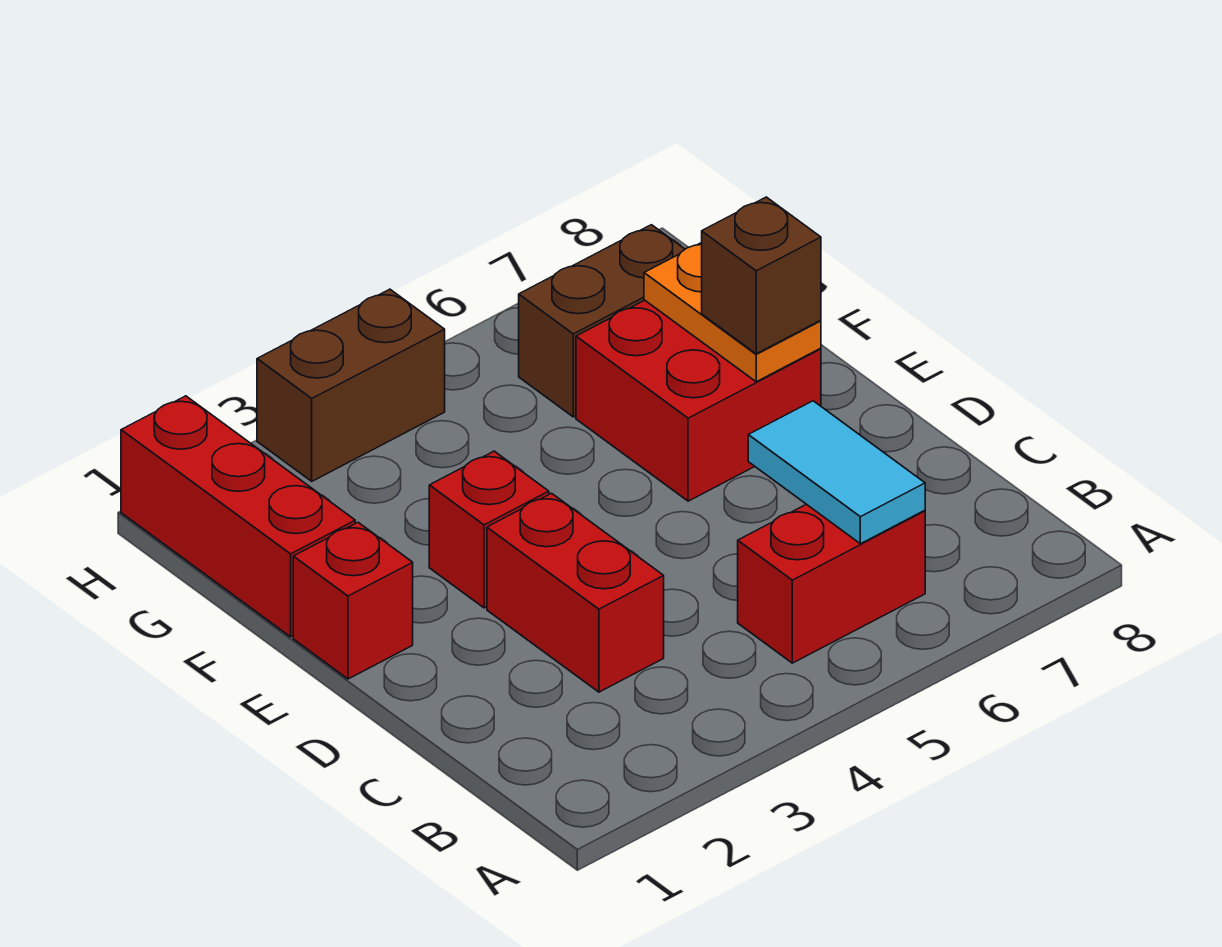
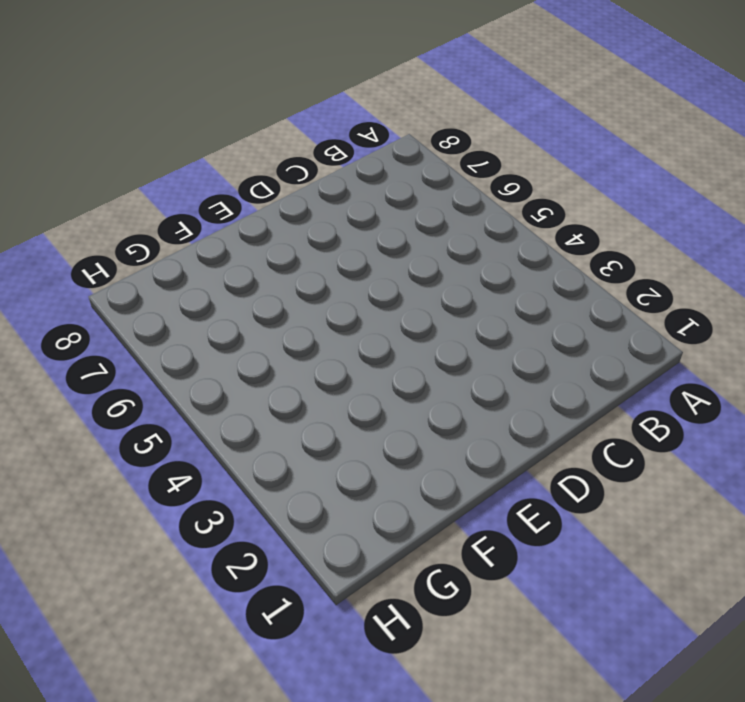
none -> red 1x2 brick [738,504,925,663]
none -> red 1x2 brick [487,493,664,692]

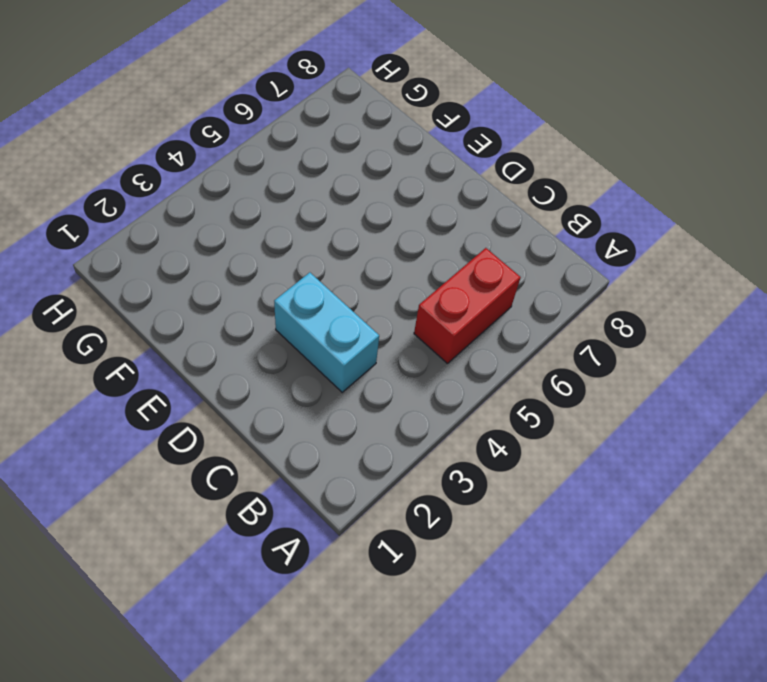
cyan 1x2 brick [274,272,379,392] -> red 1x2 brick [487,493,664,692]
none -> red 1x1 brick [293,522,413,679]
none -> red 1x1 brick [429,451,549,608]

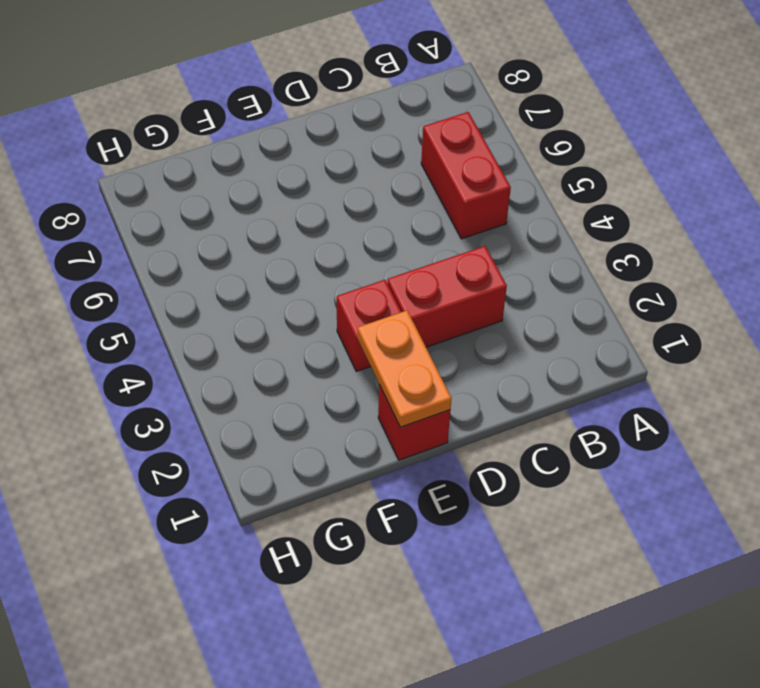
orange 1x2 plate [358,311,452,427] -> orange 1x2 plate turned to [644,243,821,382]
none -> red 2x2 brick [576,300,821,501]
none -> red 1x3 brick [121,396,355,637]

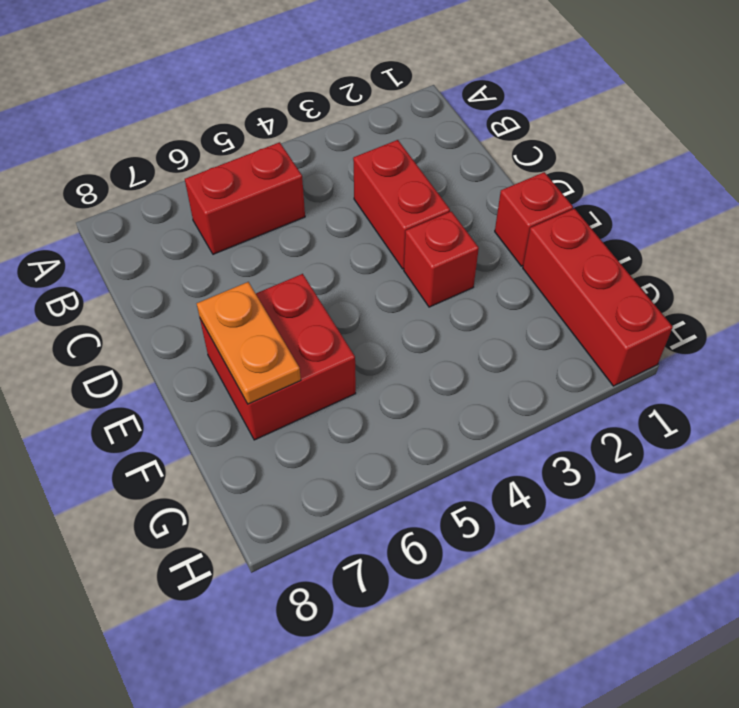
none -> brown 1x2 brick [519,225,685,417]
none -> brown 1x2 brick [257,289,445,481]

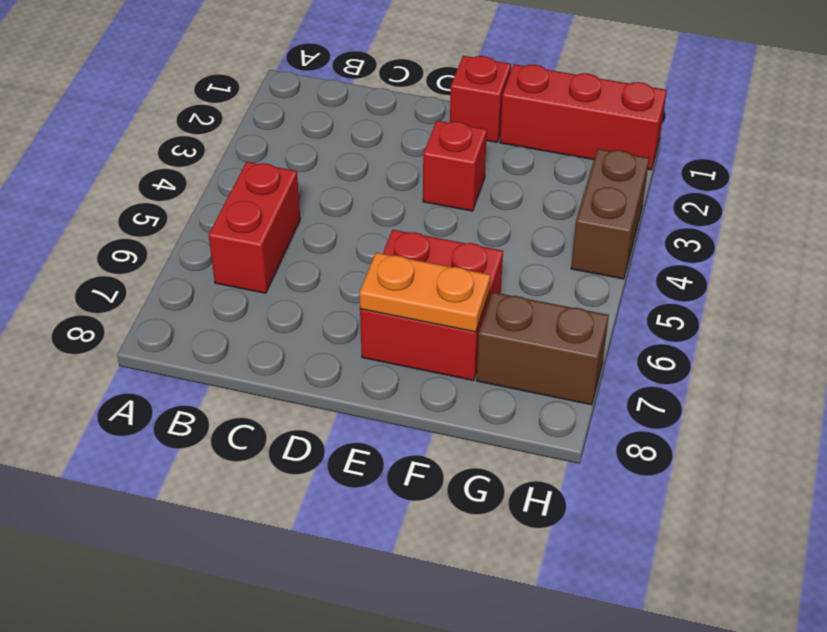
brown 1x2 brick [477,292,609,405] -> brown 1x2 brick turned to [519,225,685,417]
none -> red 1x2 brick [487,493,664,692]
none -> cyan 1x2 tile [748,401,925,544]

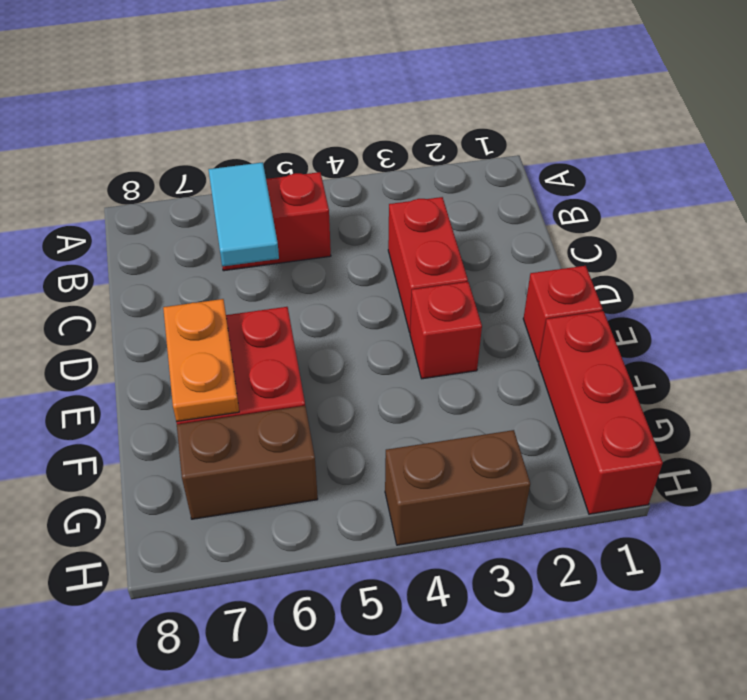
none -> brown 1x1 brick [702,197,821,354]

